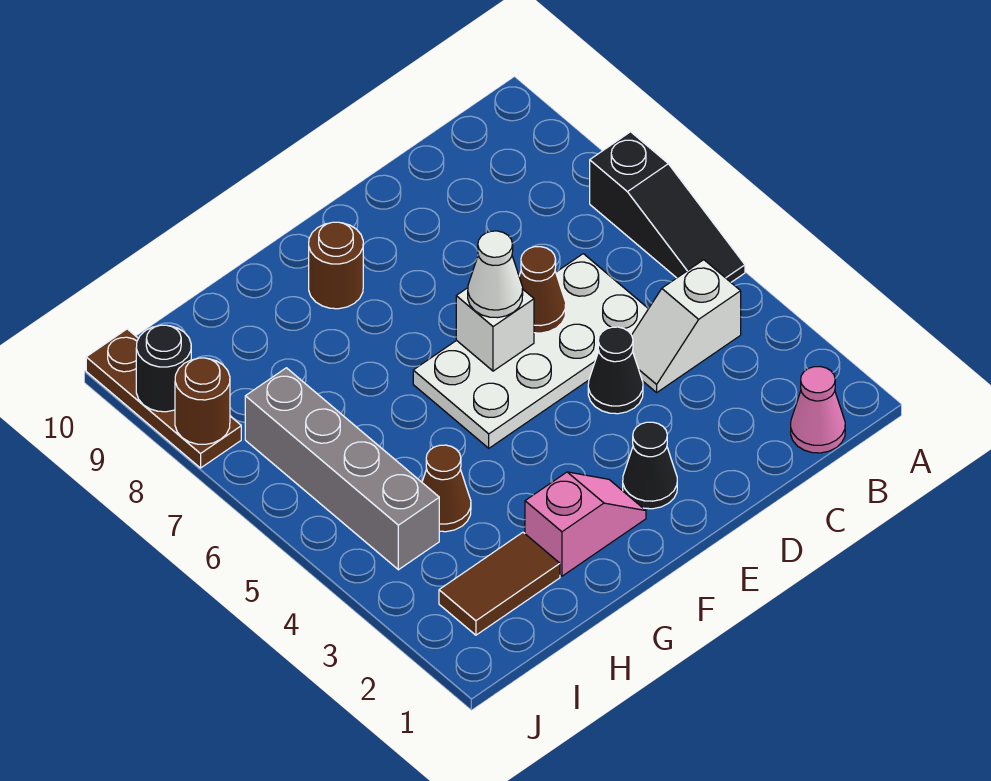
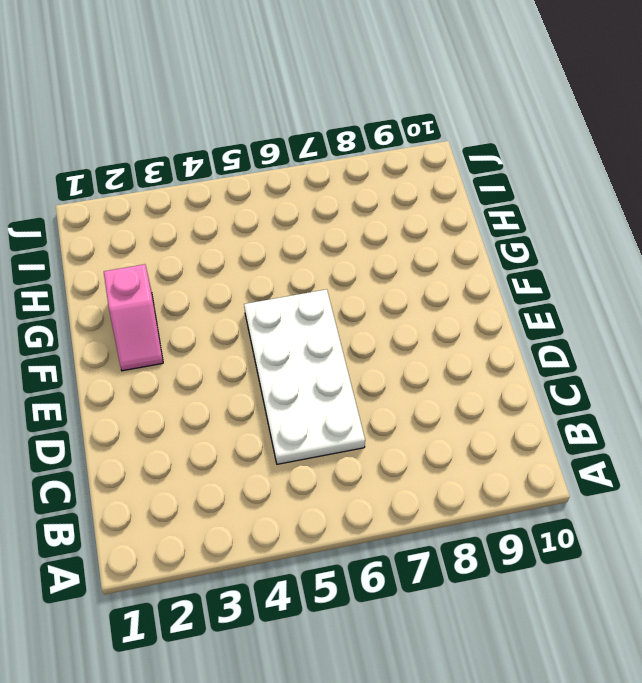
none -> black 1x3 slope [590,132,745,282]
none -> pink 1x1 cone [791,367,845,453]
none -> white 1x2 slope [632,260,741,392]

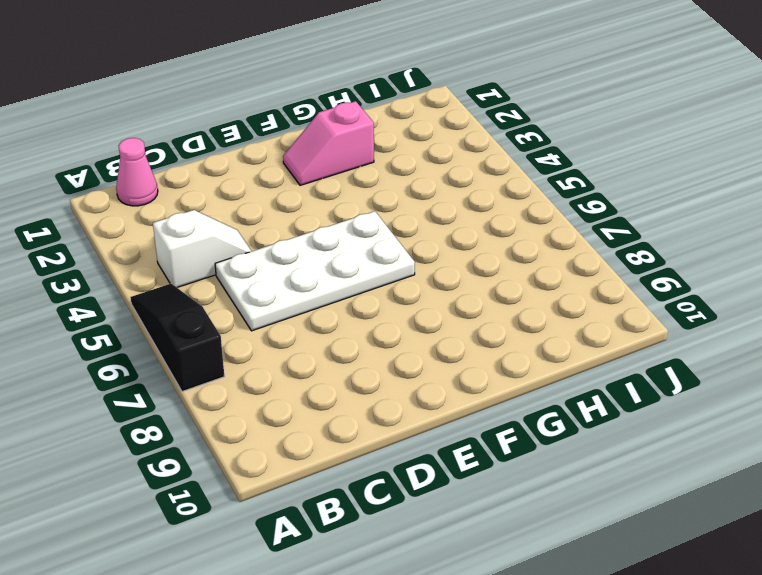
none -> black 1x1 cone [588,327,643,414]
none -> black 1x1 cone [623,422,677,509]
none -> brown 1x1 round brick [309,222,363,309]

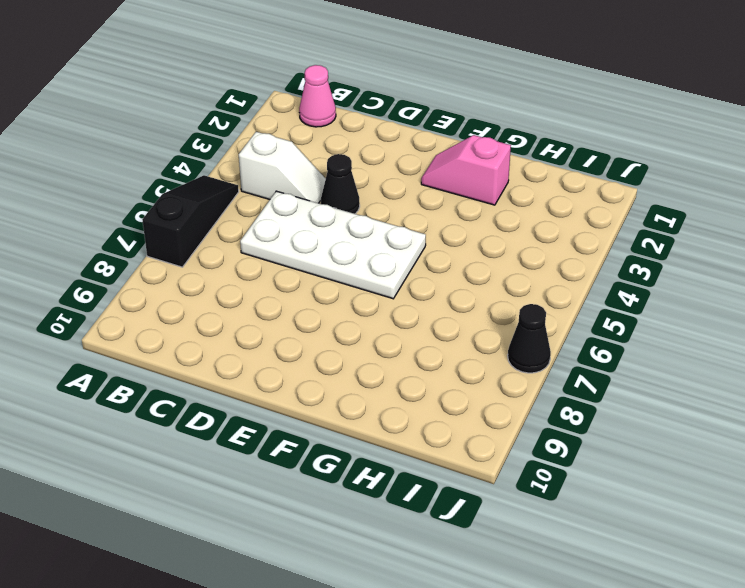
black 1x1 cone [508,304,551,373] -> black 1x1 cone moved to [623,422,677,509]
none -> brown 1x1 round brick [309,222,363,309]
none -> brown 1x2 tile [439,532,560,635]
none -> brown 1x1 cone [422,445,471,532]

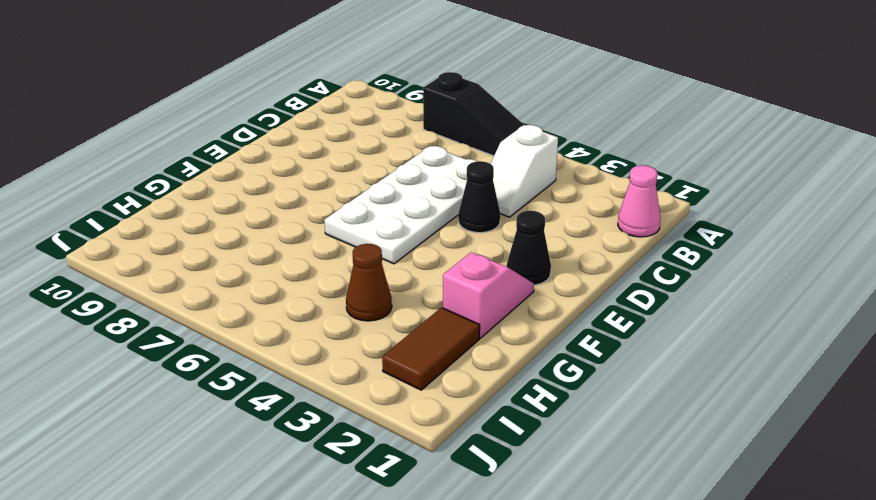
none -> brown 1x1 round brick [309,222,363,309]
none -> grey 1x4 brick [245,368,439,570]
none -> brown 1x3 plate [86,329,241,468]

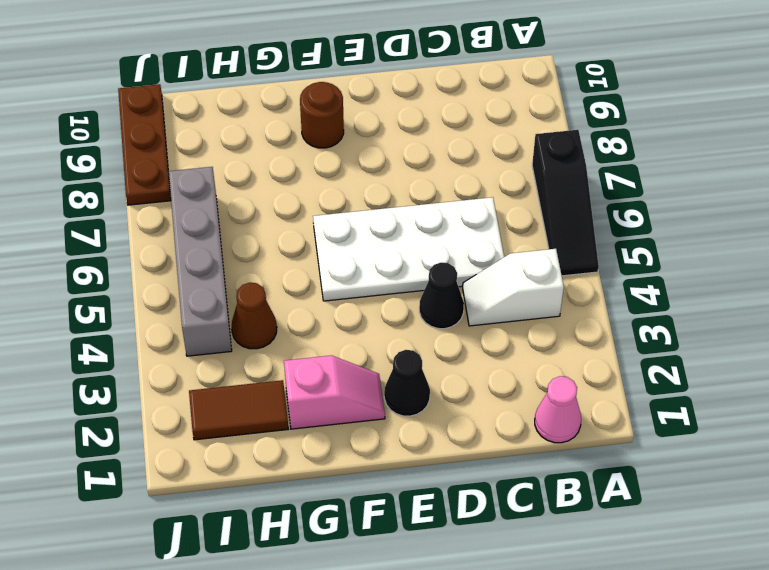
none -> brown 1x1 cone [519,247,566,333]
none -> white 1x1 brick [456,288,534,371]
none -> brown 1x1 round brick [175,358,230,444]

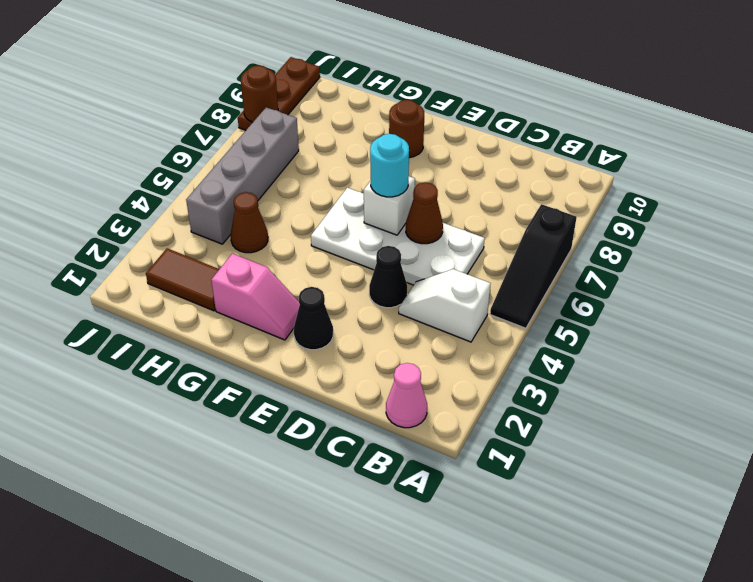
cyan 1x1 round brick [370,134,409,197] -> white 1x1 cone [468,231,523,318]
none -> black 1x1 round brick [136,325,191,412]

